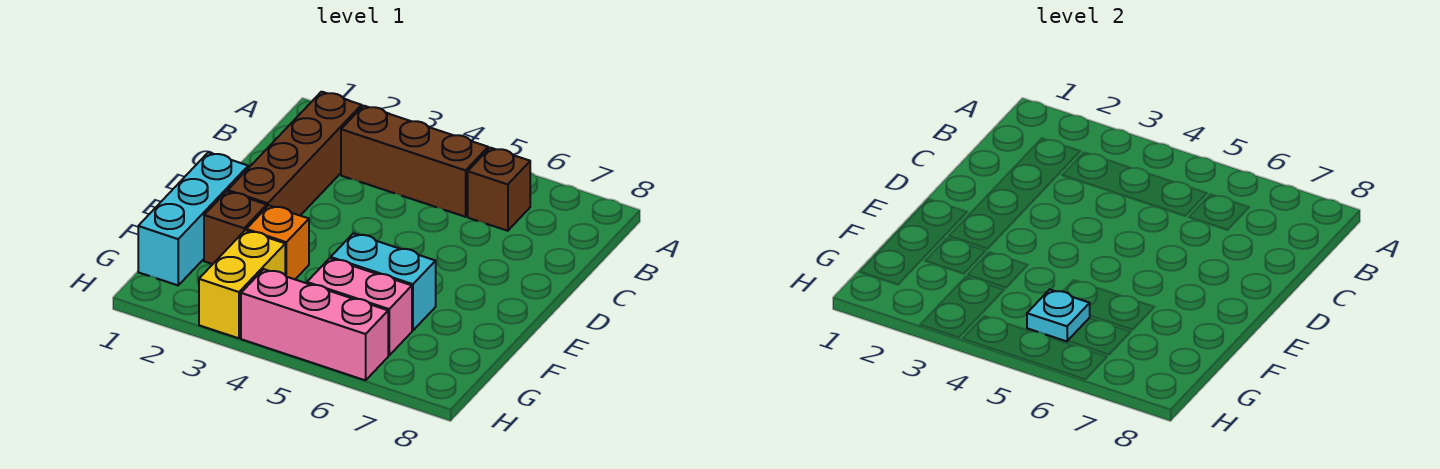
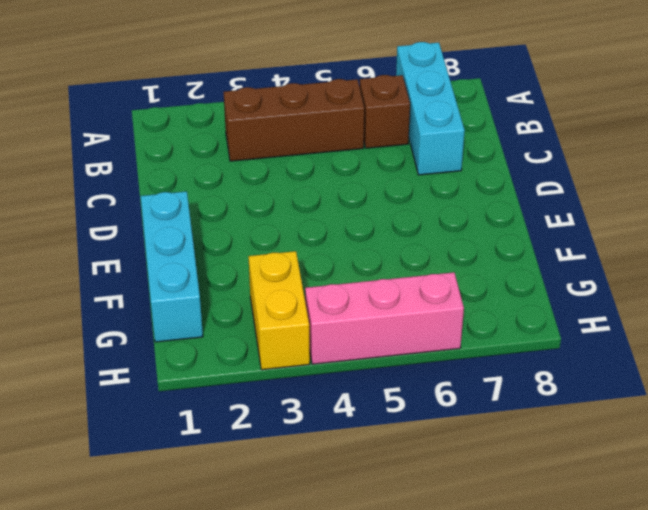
cyan 1x3 brick [396,42,465,175] -> none
none -> brown 1x4 brick [228,92,362,215]
none -> brown 1x1 brick [204,191,267,264]

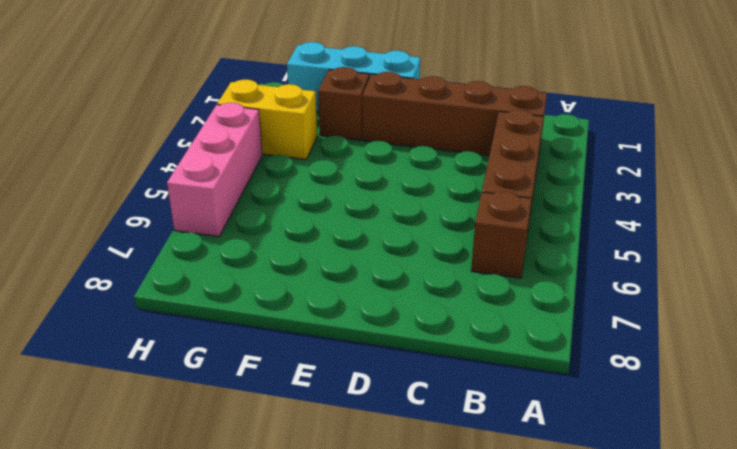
none -> orange 1x1 brick [246,205,309,279]
none -> cyan 1x2 brick [331,233,436,330]

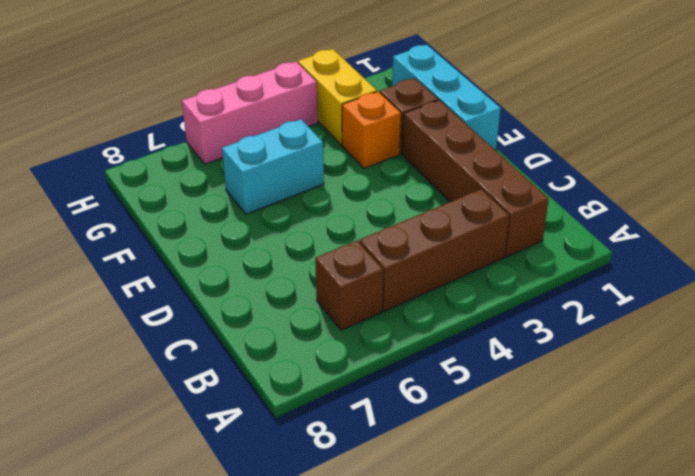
none -> pink 1x2 brick [307,258,412,355]
none -> cyan 1x1 plate [1027,289,1090,341]

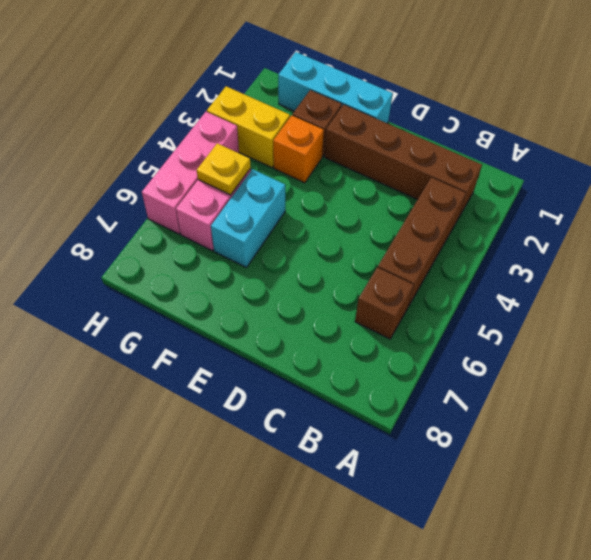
yellow 1x1 plate [197,143,251,195] -> cyan 1x1 plate [1027,289,1090,341]

